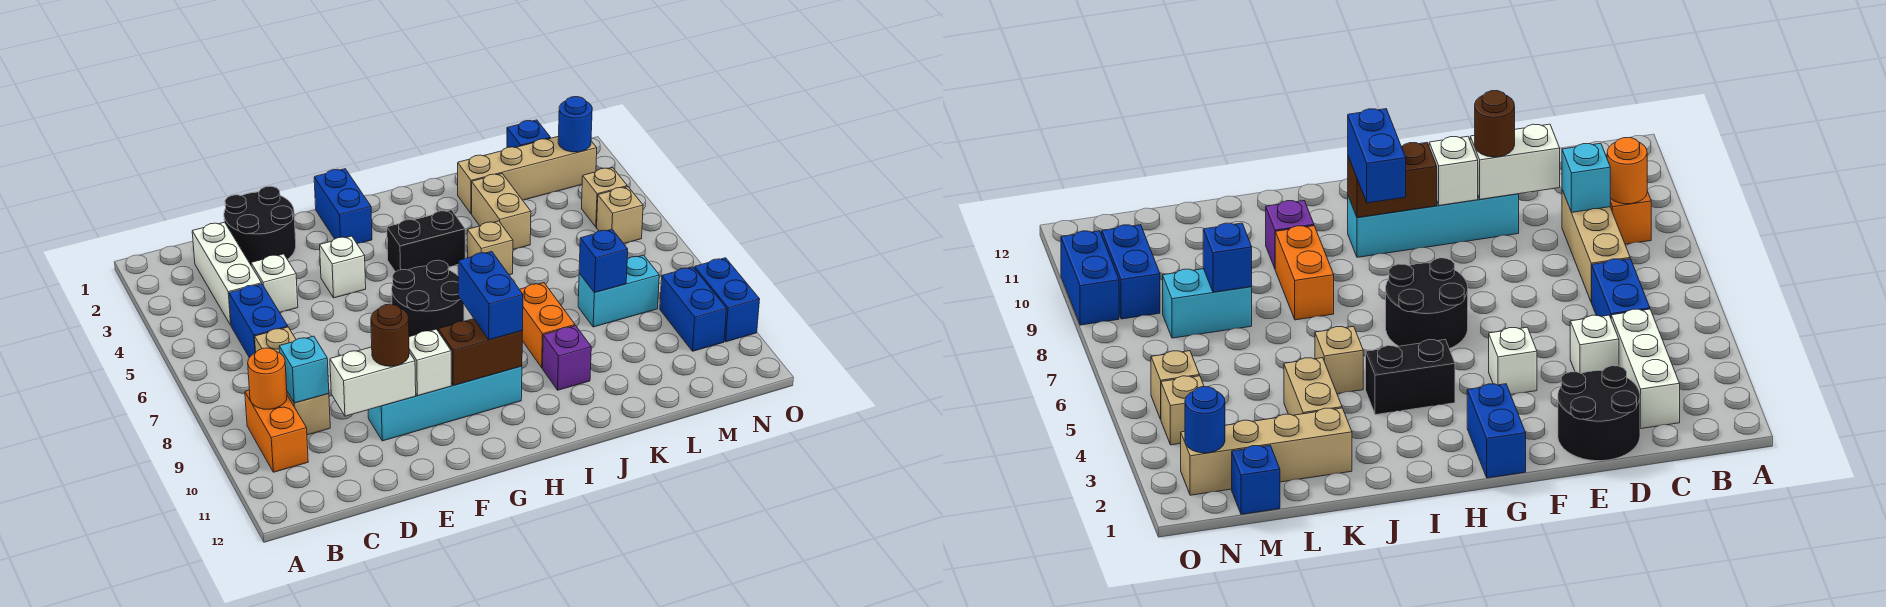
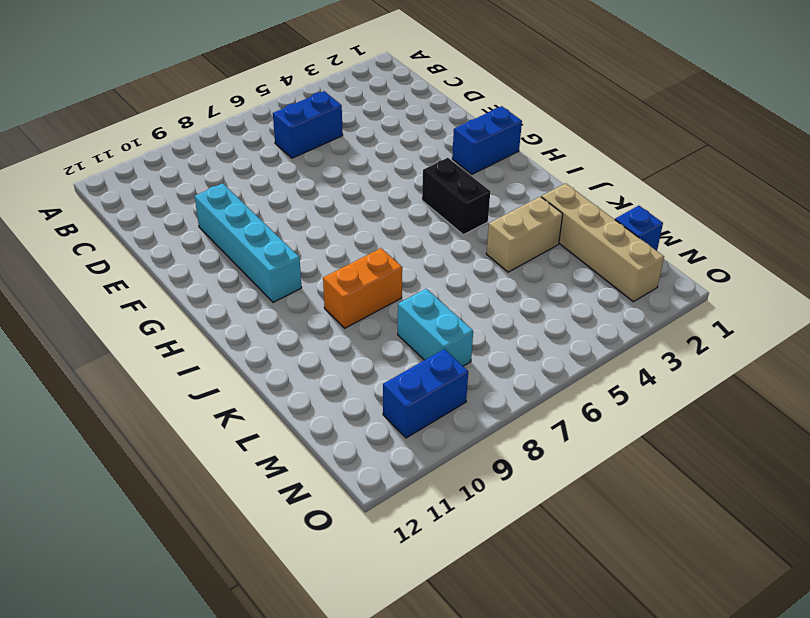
none -> orange 1x2 brick [245,390,308,472]
none -> white 1x3 brick [192,222,262,325]
none -> tan 1x3 brick [255,327,330,435]
none -> black 2x2 round brick [224,186,296,265]

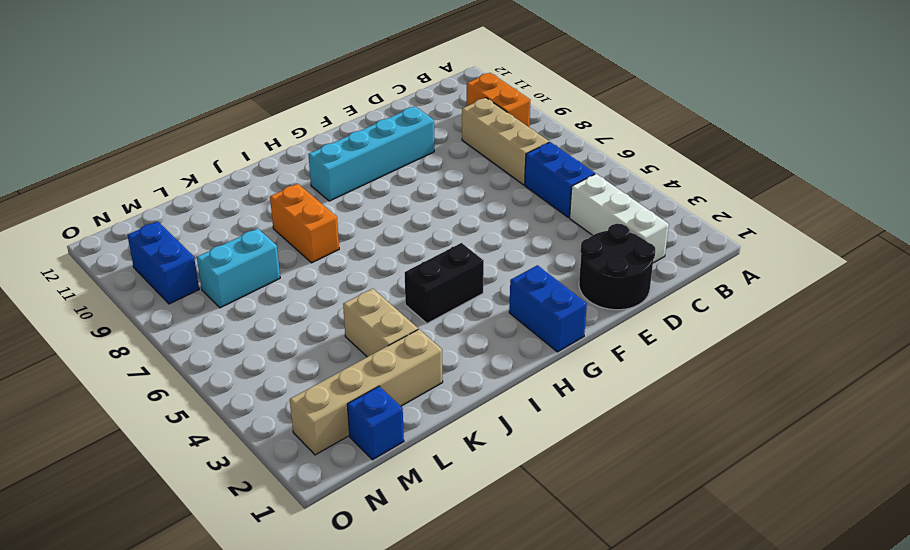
none -> white 1x1 brick [251,254,298,312]
none -> white 1x1 brick [320,236,366,298]
none -> black 2x2 round brick [392,260,464,337]
none -> tan 1x1 brick [467,221,513,275]

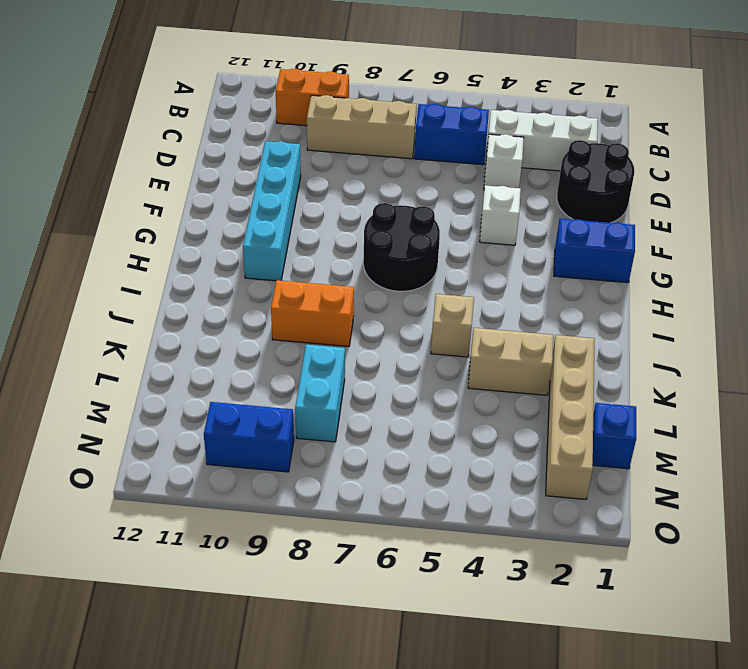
none -> black 1x2 brick [387,210,465,272]
none -> purple 1x1 brick [542,326,591,390]
none -> tan 1x1 brick [582,168,627,227]
none -> tan 1x1 brick [597,187,643,244]

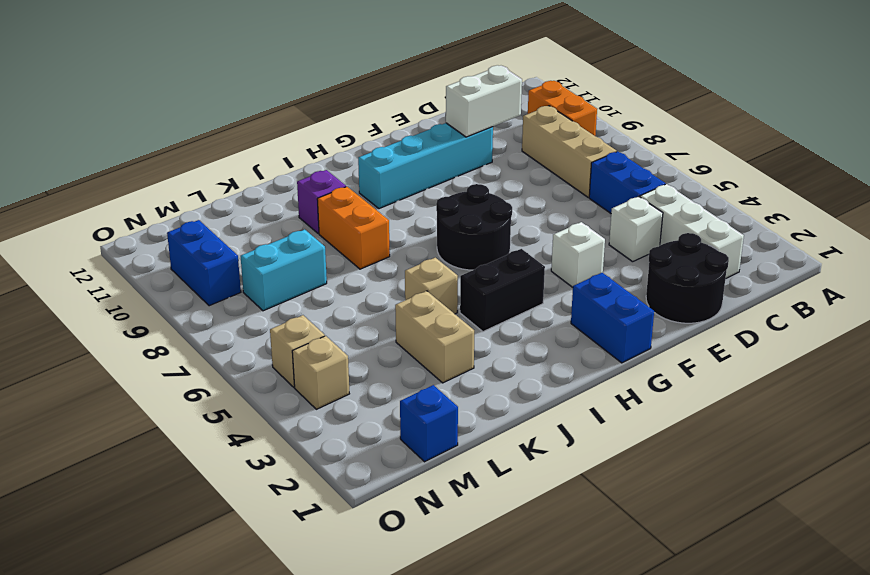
none -> tan 1x4 brick [458,136,597,214]
none -> blue 1x2 brick [694,258,760,342]
none -> orange 1x1 round brick [248,348,287,409]
none -> cyan 1x1 brick [279,336,329,403]

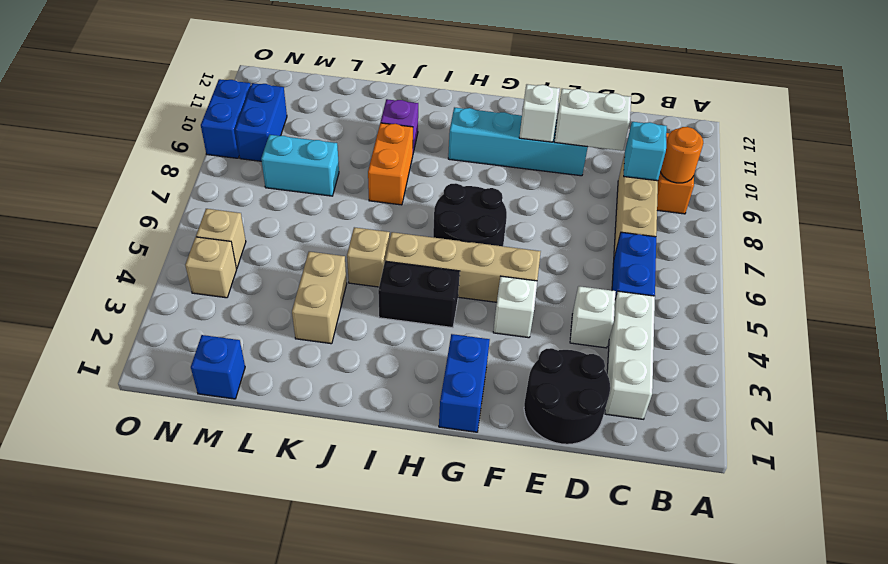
tan 1x4 brick [385,232,541,302] -> tan 1x4 brick moved to [458,136,597,214]
none -> brown 1x2 brick [438,319,523,385]
none -> blue 1x1 brick [579,229,628,293]
none -> blue 1x1 round brick [558,97,592,152]
none -> brown 1x1 round brick [371,304,409,366]

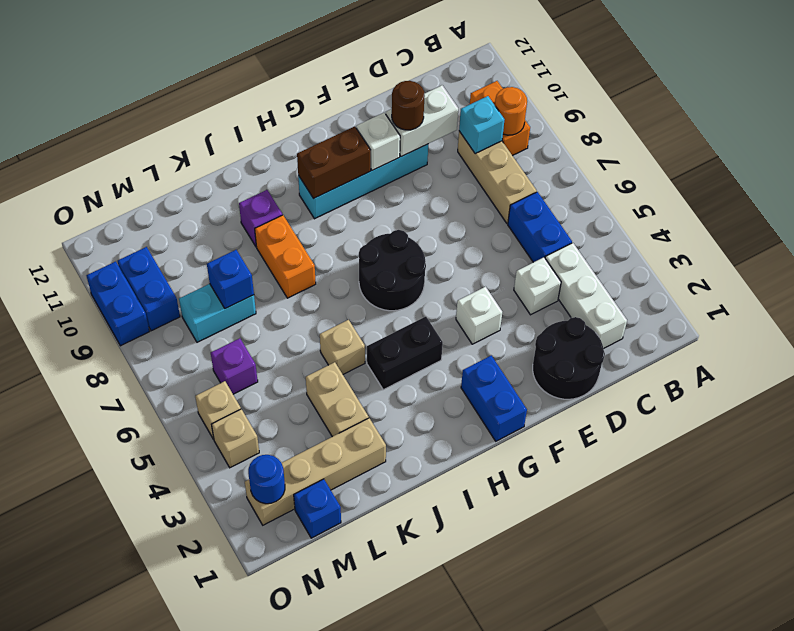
purple 1x1 brick [211,338,258,394] -> none
none -> blue 1x2 brick [458,252,523,340]

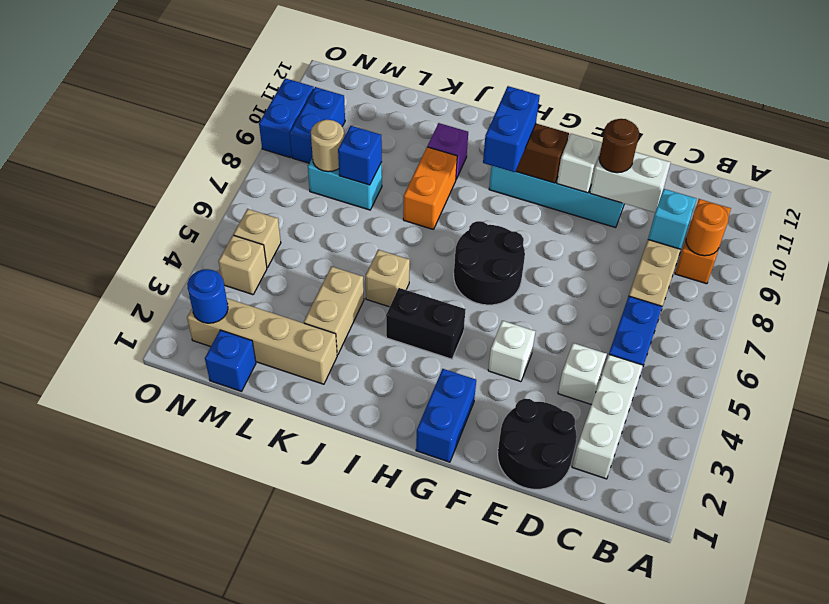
tan 1x1 round brick [311,120,344,172] -> none

